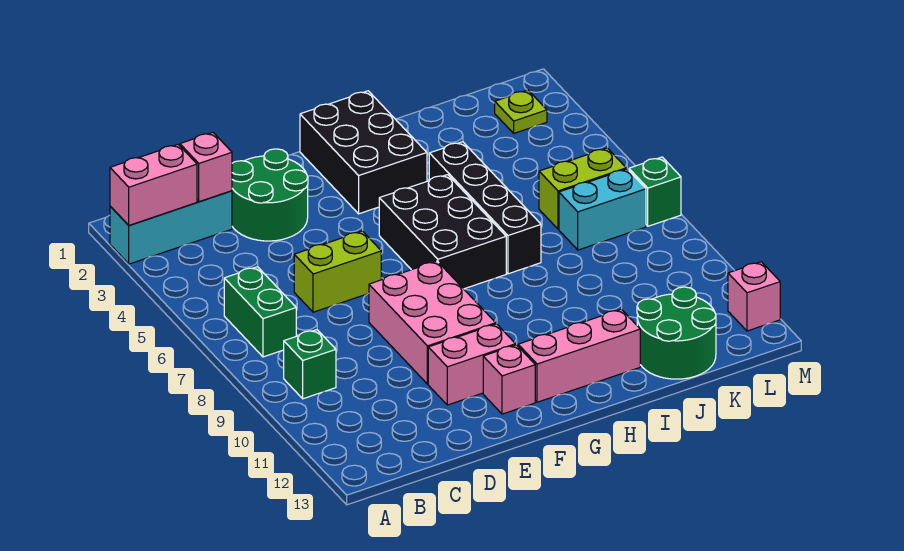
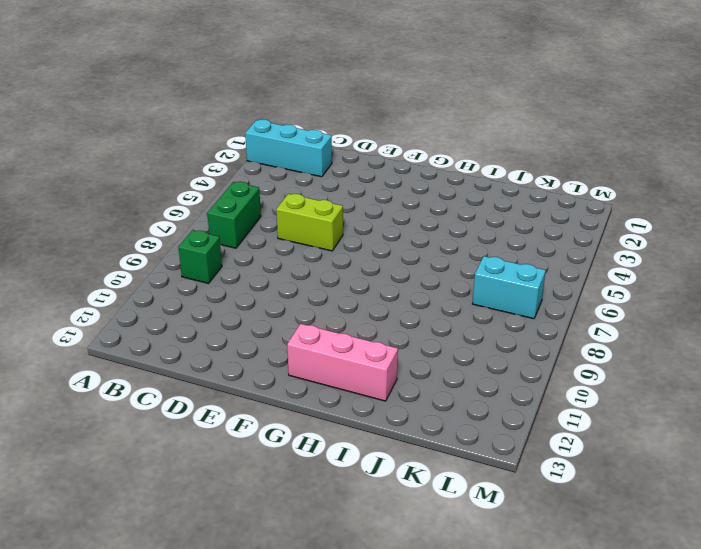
none -> green 2x2 round brick [232,149,308,241]
none -> pink 2x3 brick [369,261,496,384]
none -> pink 1x2 brick [428,324,516,405]

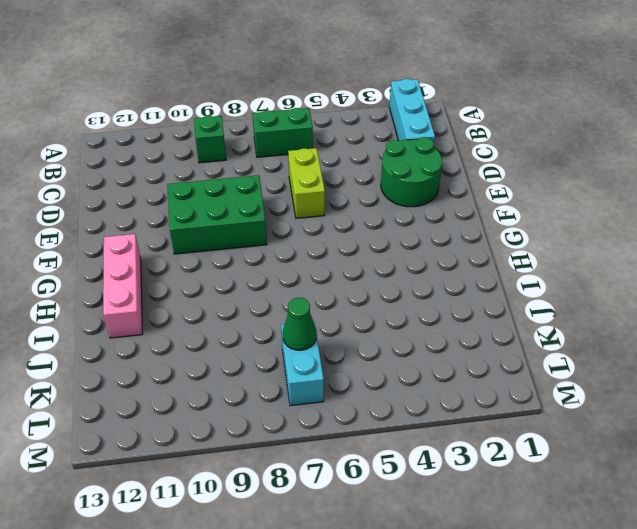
green 2x3 brick [167,175,267,254] -> pink 2x3 brick [369,261,496,384]
green 1x1 cone [283,298,317,350] -> none
none -> pink 1x2 brick [428,324,516,405]
none -> pink 1x1 brick [483,345,535,414]
none -> black 2x3 brick [300,91,427,214]

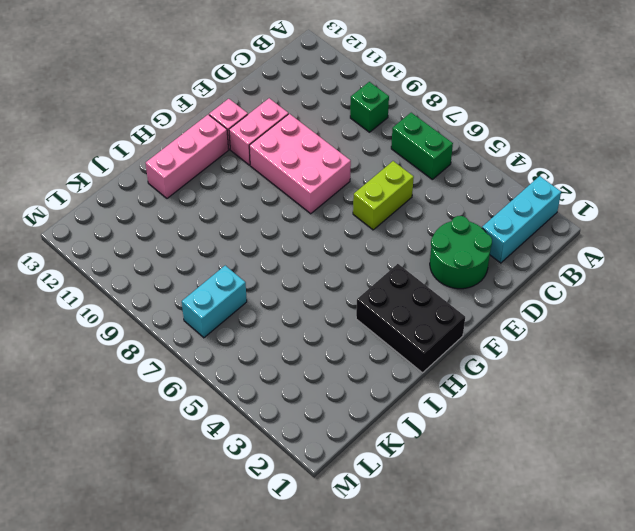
none -> black 2x3 brick [379,175,506,289]
none -> black 1x4 brick [429,142,541,274]
none -> green 2x2 round brick [637,287,716,379]

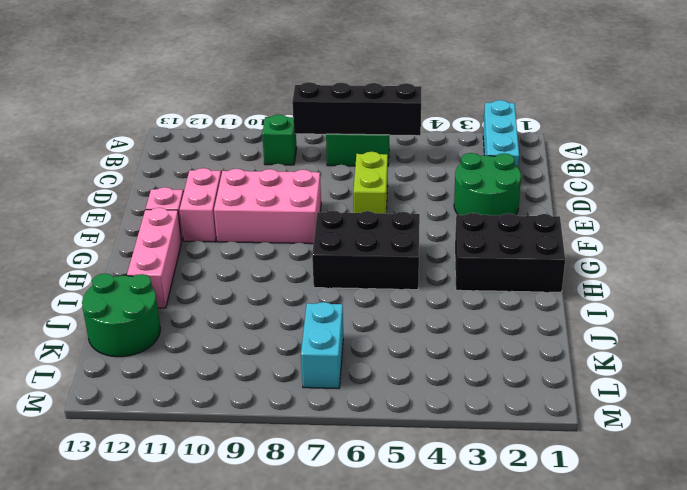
black 1x4 brick [292,82,422,135] -> black 1x4 brick moved to [429,142,541,274]
none -> lime 1x2 brick [539,148,626,229]
none -> lime 1x1 plate [495,90,547,133]
none -> green 1x1 brick [629,157,681,226]

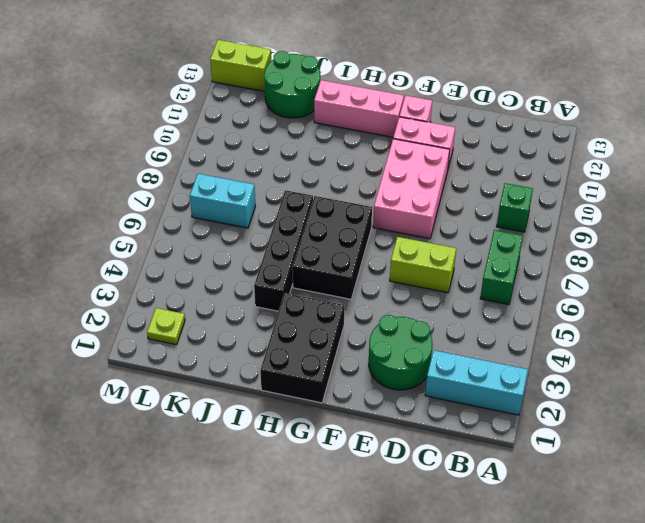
lime 1x2 brick [210,40,271,91] -> lime 1x2 brick moved to [539,148,626,229]
none -> green 1x1 brick [629,157,681,226]
none -> pink 1x1 brick [728,262,780,331]
none -> pink 1x2 brick [110,144,197,225]

